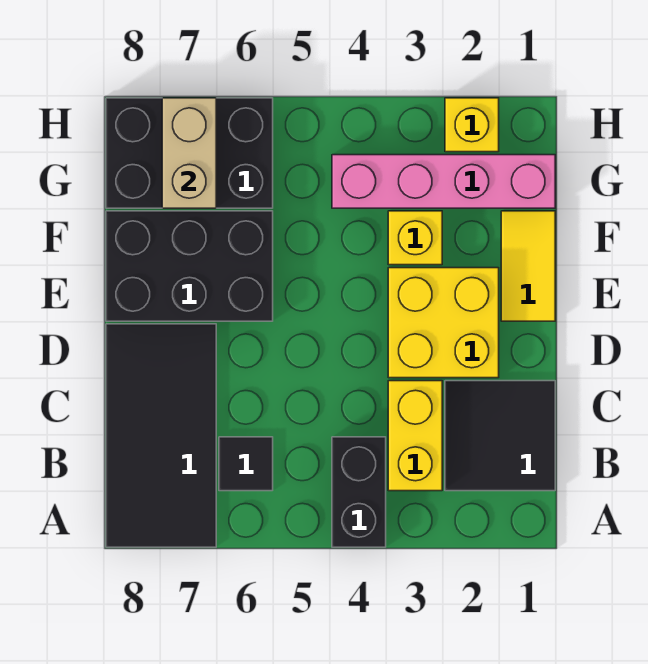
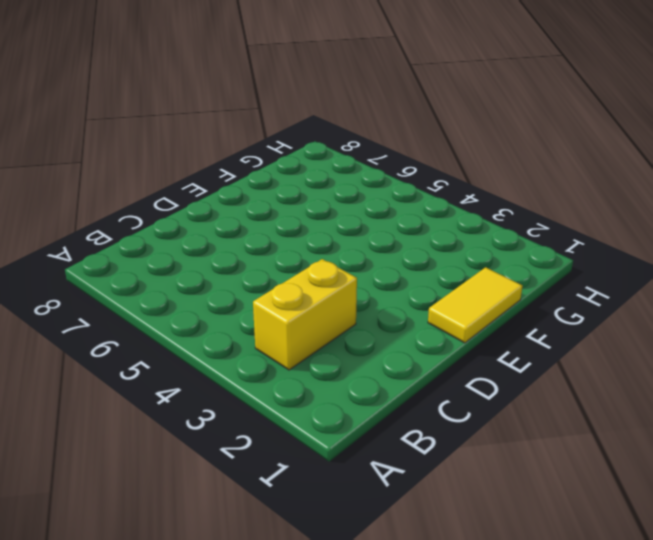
none -> black 1x2 brick [332,437,386,547]
none -> black 2x4 tile [106,324,216,547]
none -> black 2x2 tile [445,381,555,491]

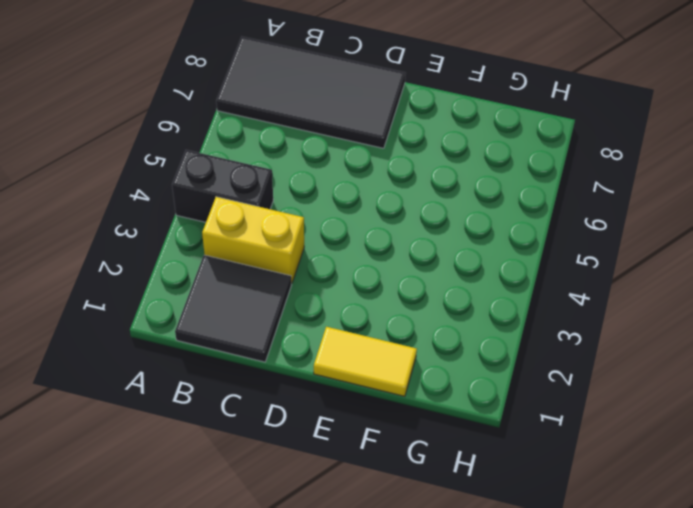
none -> black 1x1 tile [219,437,273,491]
none -> yellow 2x2 brick [388,268,499,378]
none -> black 2x3 brick [106,211,273,321]

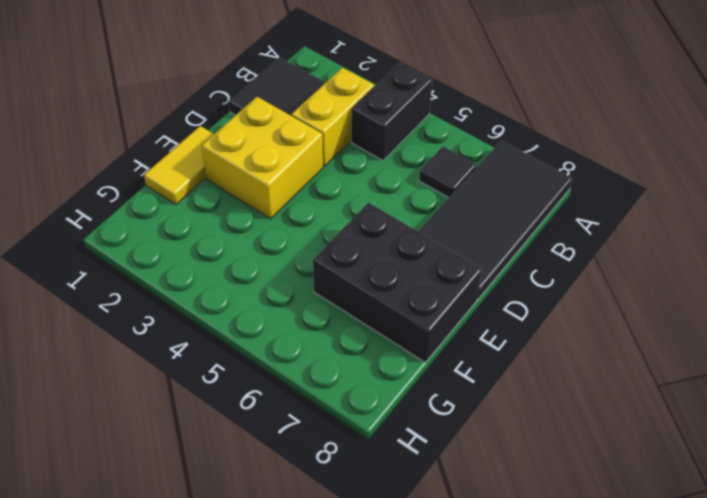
none -> yellow 1x1 brick [388,211,442,265]
none -> pink 1x4 brick [332,155,555,208]
none -> black 2x3 brick [106,98,273,208]

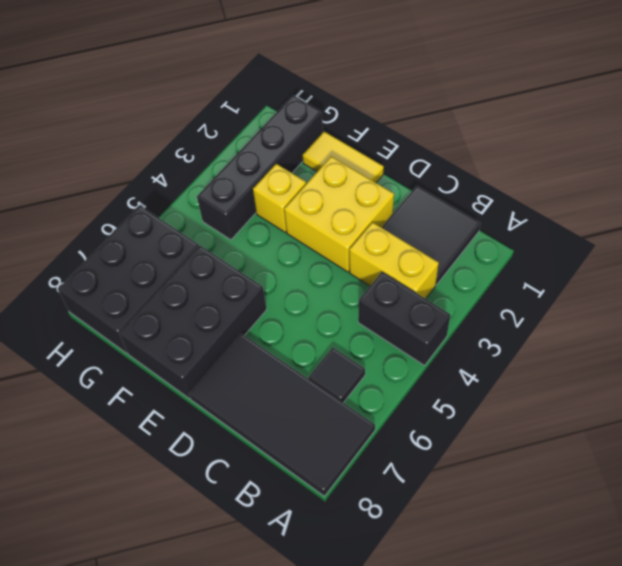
black 1x4 brick [197,95,323,240] -> pink 1x4 brick [332,155,555,208]
none -> yellow 1x1 brick [445,98,499,152]
none -> tan 1x2 brick [162,98,216,208]

